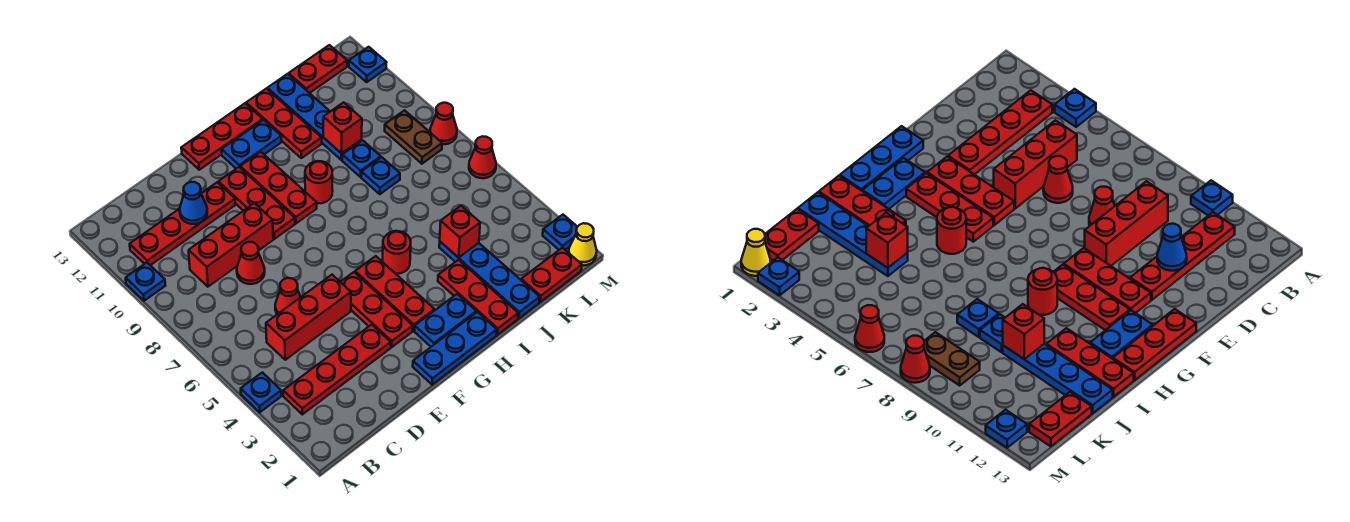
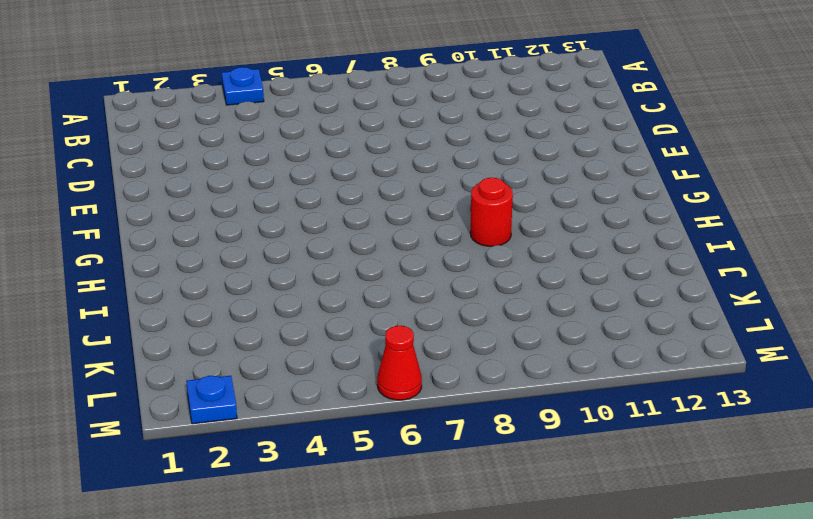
none -> blue 1x1 plate [126,263,166,301]
none -> red 1x4 plate [283,325,391,414]
none -> red 1x4 plate [130,182,235,265]
none -> red 1x3 brick [266,275,351,360]

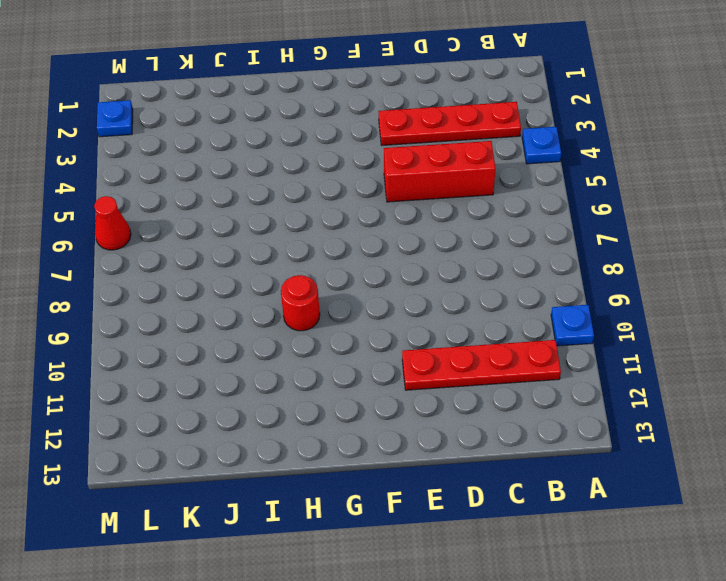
none -> red 1x3 brick [189,203,273,287]
none -> red 1x1 cone [275,278,300,314]
none -> red 1x1 cone [237,242,265,284]
none -> blue 1x3 plate [413,312,497,385]

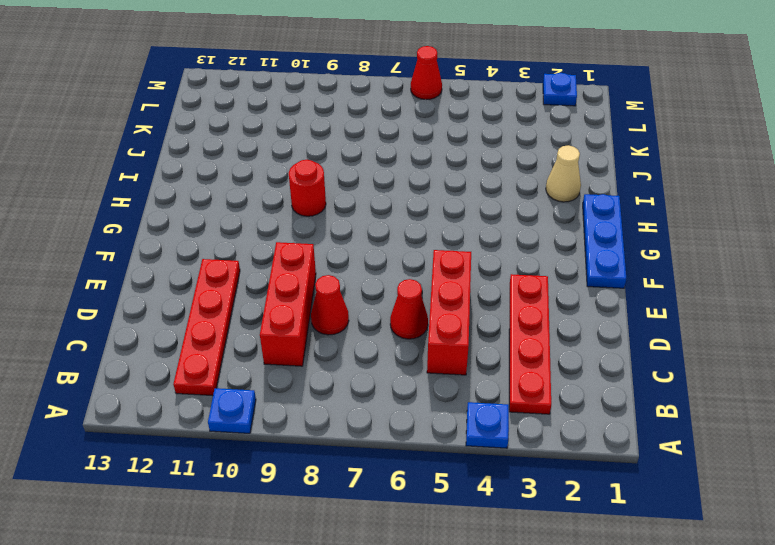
tan 1x1 cone [546,145,581,202] -> red 1x3 plate [438,260,518,335]
none -> red 1x3 plate [341,272,413,347]
none -> red 1x3 plate [218,167,295,239]
none -> red 1x3 plate [181,103,263,170]
none -> blue 1x2 plate [415,294,476,347]

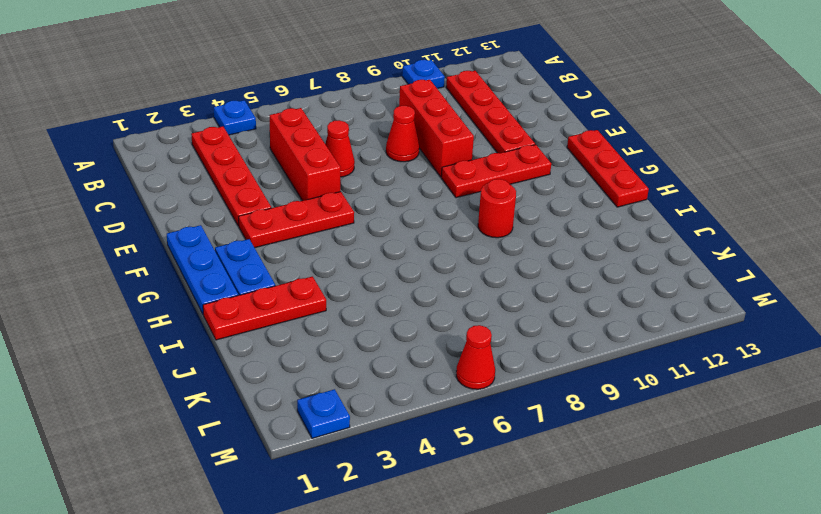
none -> red 1x3 plate [355,256,435,331]
none -> red 1x3 plate [240,152,317,223]
none -> blue 1x2 plate [222,120,282,169]
none -> red 1x1 round brick [383,231,411,274]

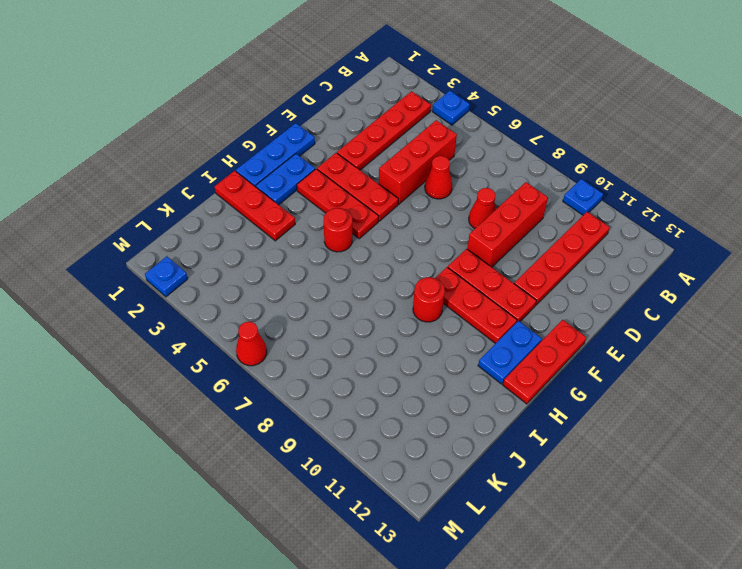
none -> red 1x3 plate [246,89,322,158]
none -> blue 1x4 plate [439,242,540,318]
none -> blue 1x1 plate [361,157,400,194]
none -> blue 1x1 plate [342,140,381,177]

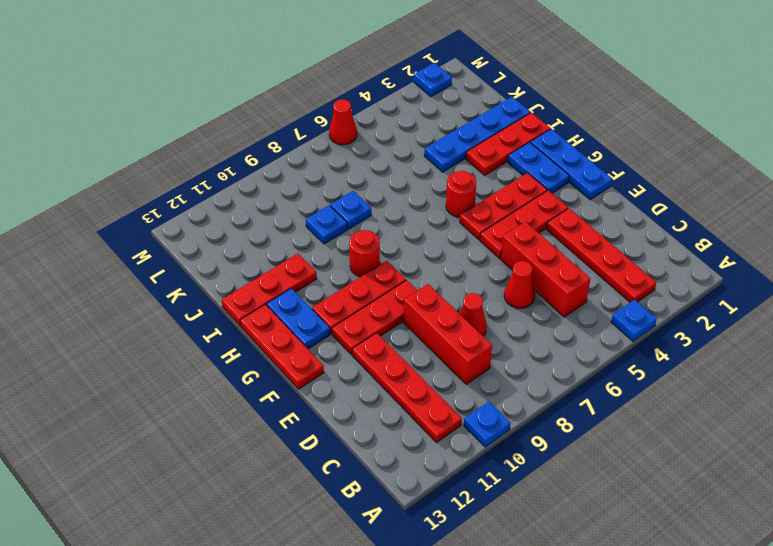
none -> blue 1x4 plate [267,74,362,160]
none -> red 1x2 plate [521,248,582,302]
none -> red 1x2 plate [289,45,347,93]
none -> brown 1x2 plate [385,110,442,164]

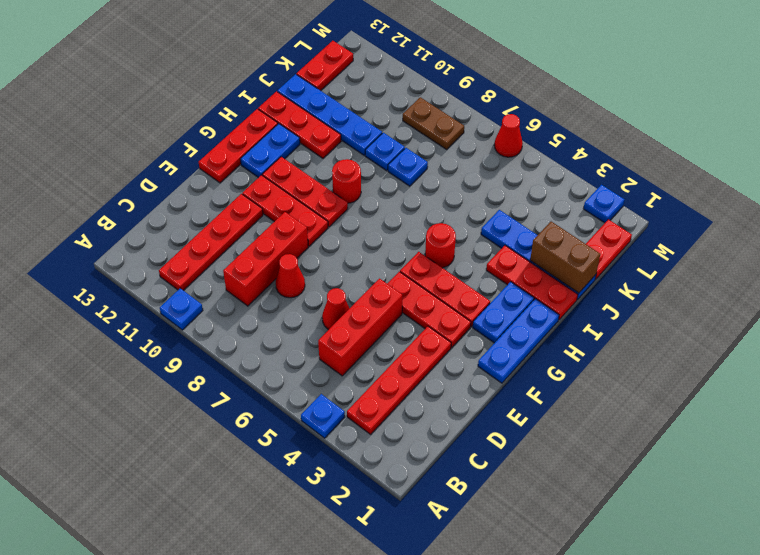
brown 1x2 brick [530,222,600,293] -> none
none -> yellow 1x1 cone [569,223,597,266]
none -> red 1x1 cone [430,103,457,144]
none -> blue 1x1 plate [349,47,387,82]
none -> blue 1x1 cone [180,182,207,224]

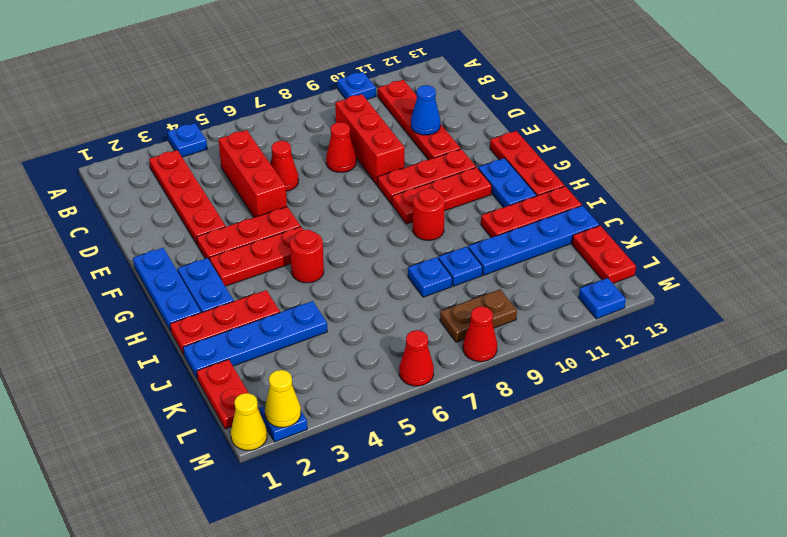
yellow 1x1 cone [265,370,301,427] -> none
none -> red 1x1 brick [440,206,480,258]
none -> red 1x1 brick [323,102,362,153]

